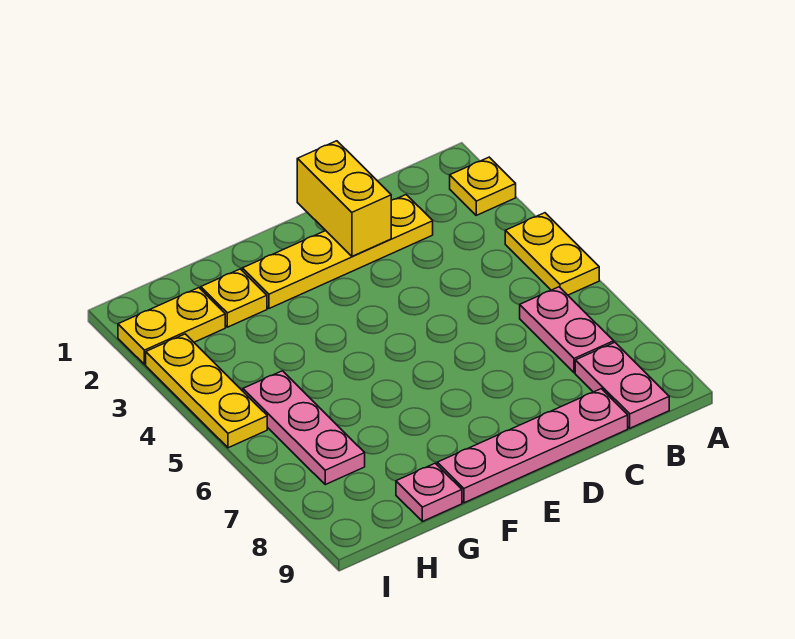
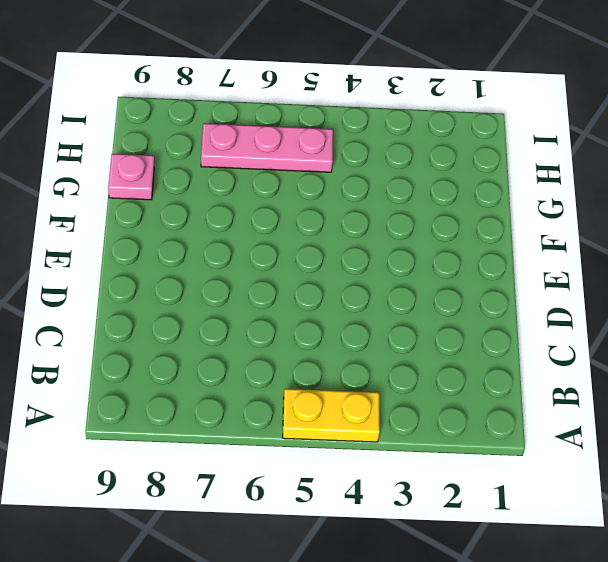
none -> yellow 1x1 plate [450,157,516,215]
none -> pink 1x2 plate [520,287,614,373]
none -> pink 1x2 plate [575,342,669,428]

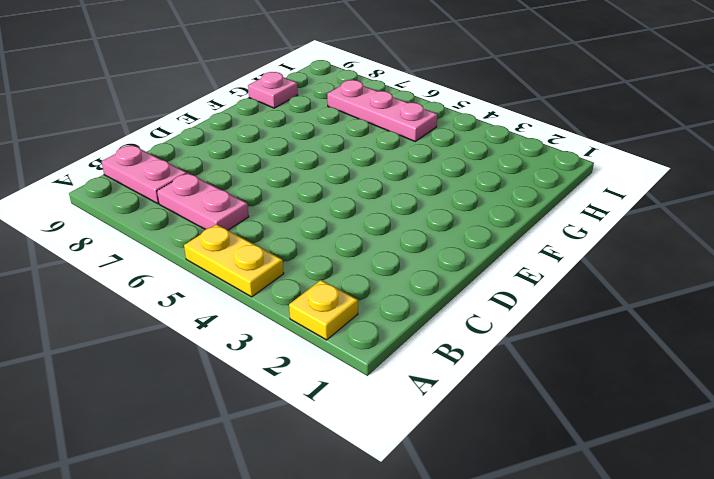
none -> yellow 1x4 plate [242,195,433,309]
none -> pink 1x4 plate [437,389,628,503]
none -> yellow 1x1 plate [201,269,267,327]

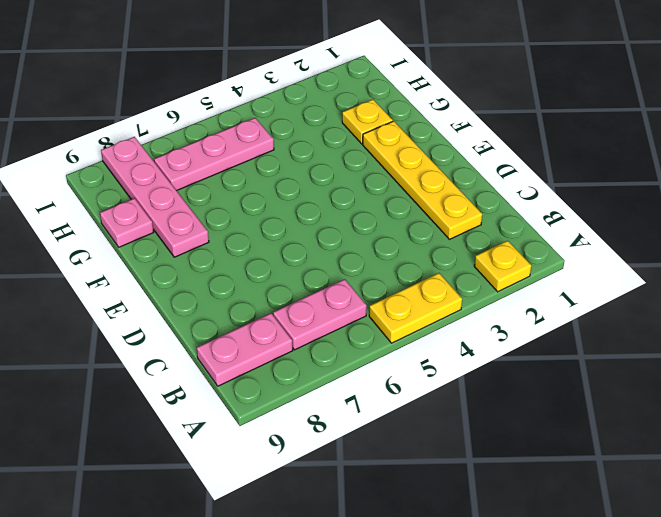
pink 1x4 plate [101,137,209,257] -> pink 1x4 plate moved to [437,389,628,503]
none -> yellow 1x2 plate [118,288,225,365]
none -> yellow 1x3 plate [146,334,267,448]
none -> yellow 1x2 brick [297,141,391,256]

